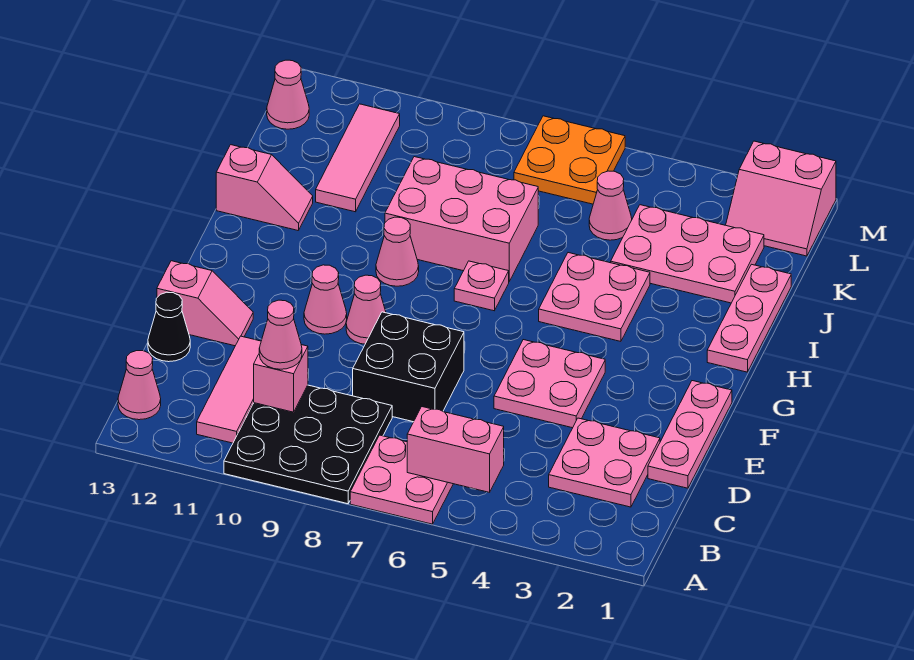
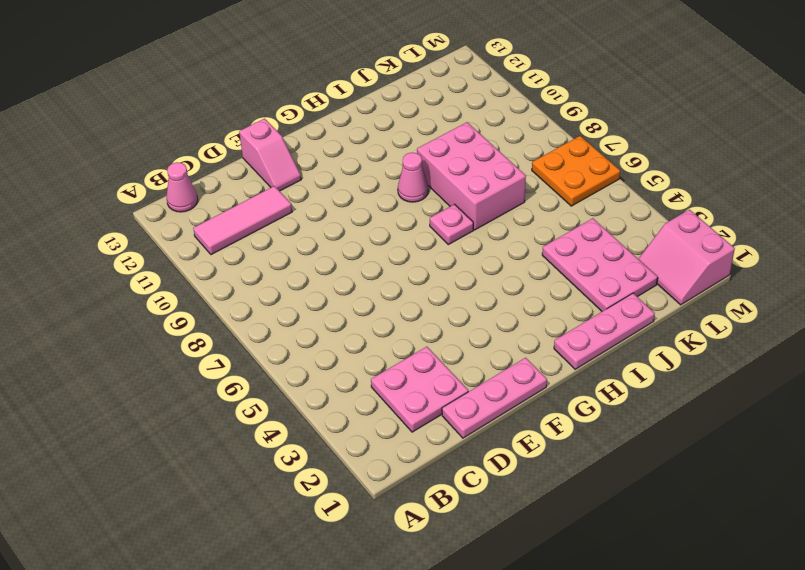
none -> pink 2x2 plate [350,435,453,524]
none -> black 3x3 plate [224,385,392,504]
none -> black 2x2 brick [353,312,464,422]

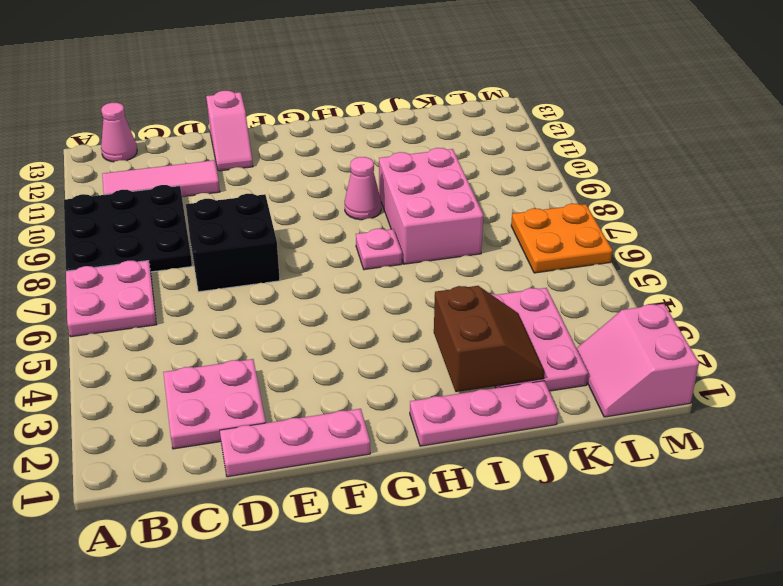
brown 2x2 slope [434,286,545,392] -> none
none -> black 1x1 cone [148,292,190,362]
none -> pink 2x2 plate [494,340,605,428]
none -> pink 1x1 cone [346,275,386,344]

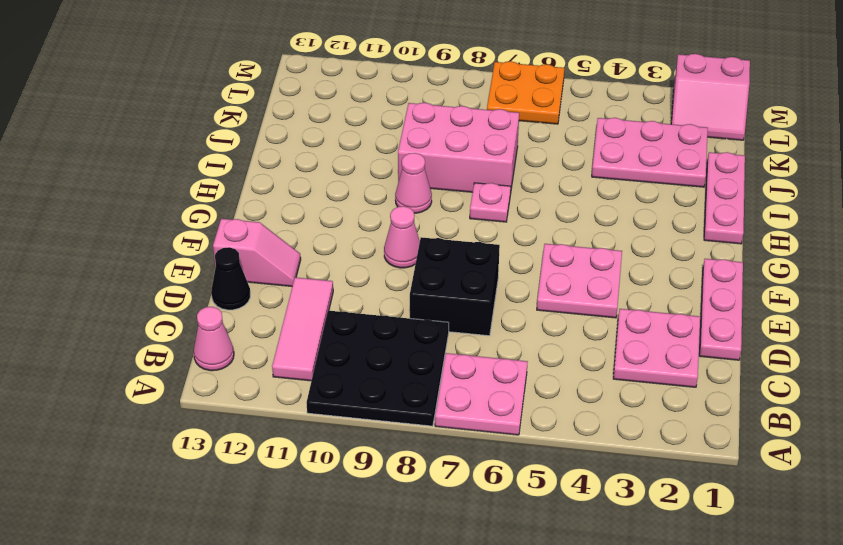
none -> pink 1x1 cone [304,265,347,334]
none -> pink 2x2 plate [539,253,650,341]
none -> pink 1x2 slope [216,145,313,231]

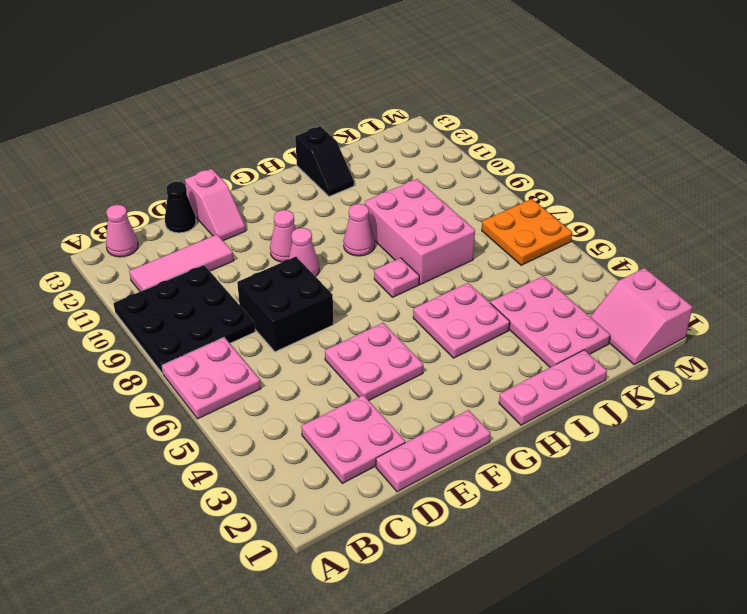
black 1x2 slope [295,126,354,197] -> pink 1x2 slope [216,145,313,231]
none -> pink 1x3 tile [316,104,400,212]
none -> pink 1x1 cone [589,171,632,240]
none -> pink 1x1 cone [267,60,309,129]

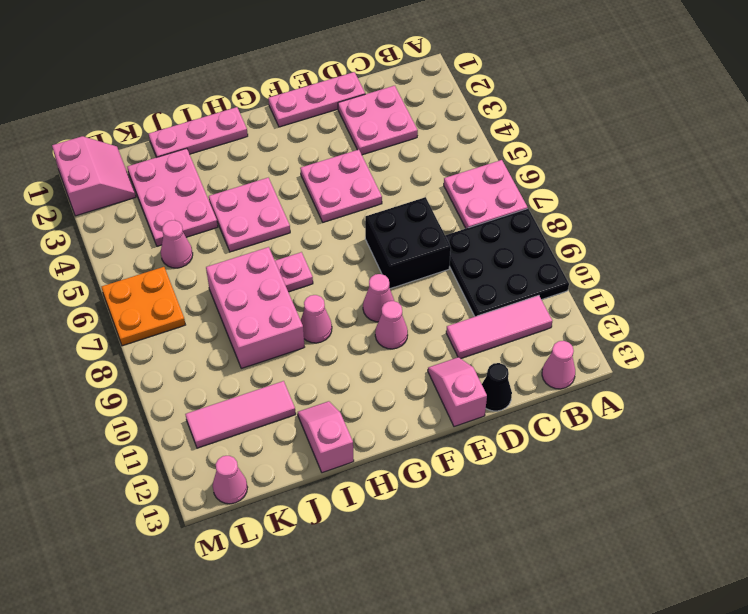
none -> pink 1x2 brick [407,407,504,492]
none -> pink 1x1 brick [254,345,308,412]
none -> pink 1x1 cone [259,300,302,369]

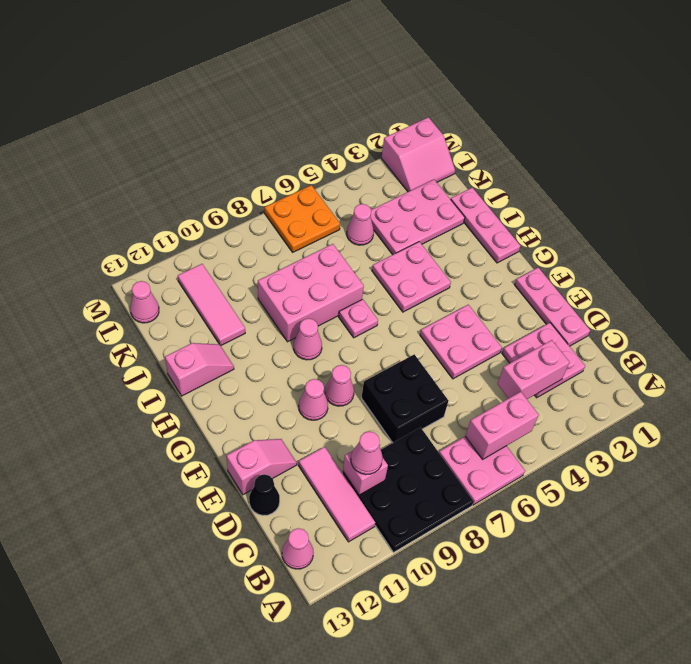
pink 1x2 brick [498,340,569,399] -> none

